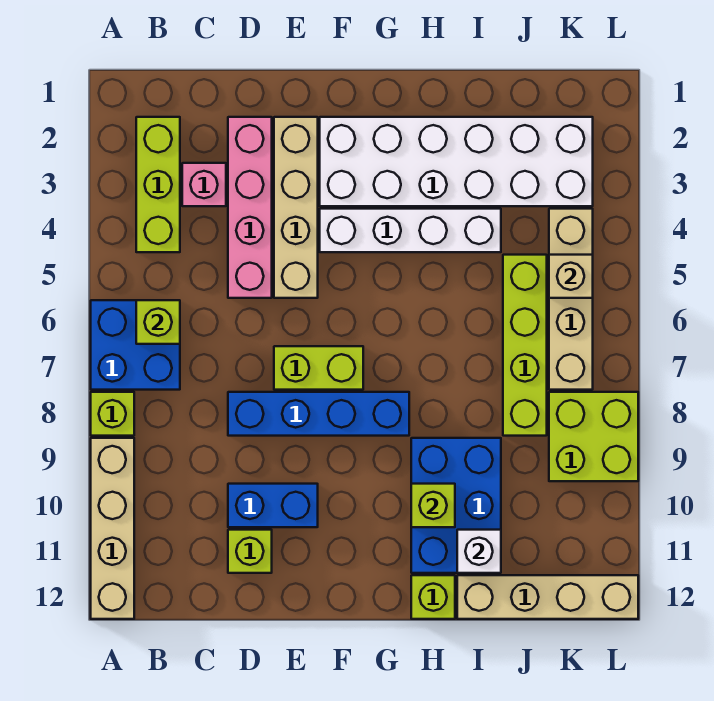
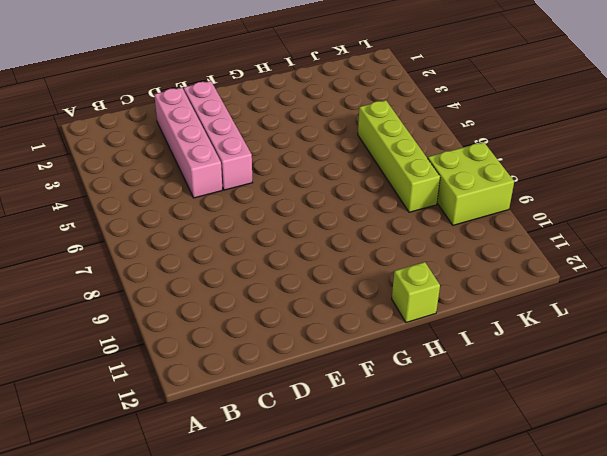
pink 1x4 brick [184,81,252,190] -> tan 1x4 brick [274,117,318,298]
none -> blue 2x2 brick [91,300,180,390]
none -> lime 1x1 brick [91,392,134,436]
none -> tan 1x4 brick [91,438,134,619]

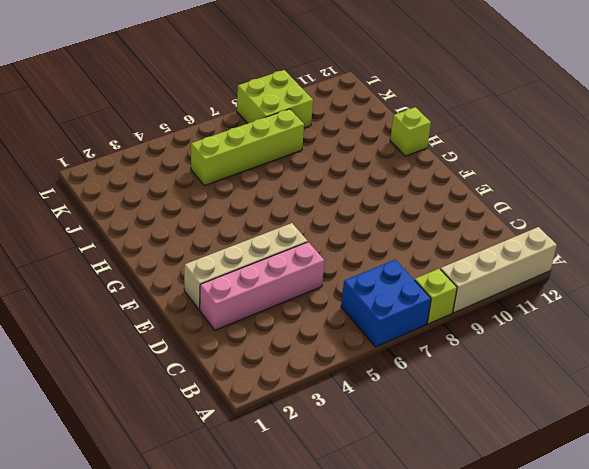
none -> lime 1x3 brick [136,117,180,252]
none -> pink 1x1 brick [182,163,226,206]
none -> blue 1x4 brick [228,392,409,436]

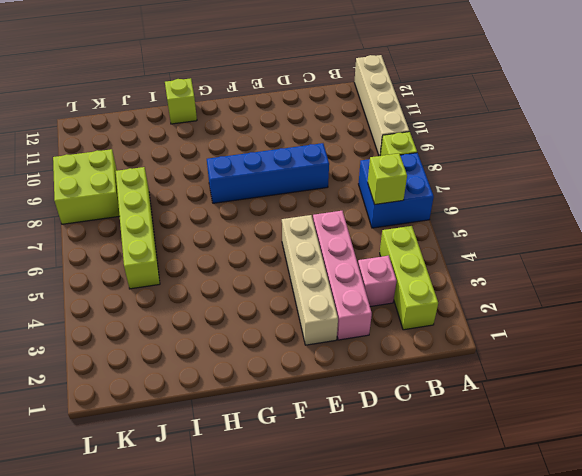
none -> blue 1x2 brick [228,484,318,527]
none -> lime 1x1 brick [228,530,272,573]
none -> lime 1x2 brick [274,346,363,390]

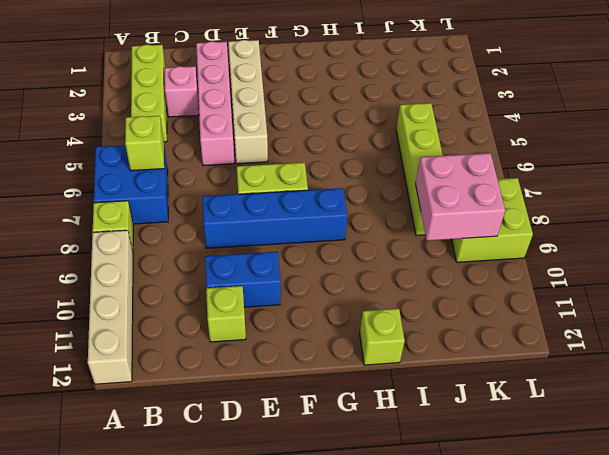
pink 2x2 brick [416,153,505,241] -> none
none -> white 2x6 brick [320,117,593,206]
none -> white 1x4 brick [320,209,501,252]
none -> blue 2x3 brick [411,438,501,573]

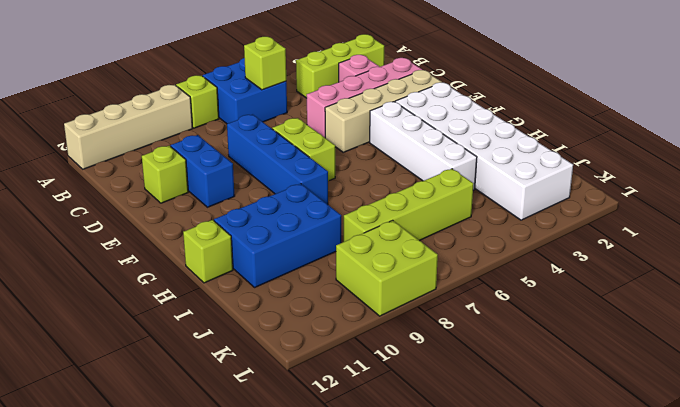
none -> tan 1x4 brick [457,575,638,619]
none -> tan 1x4 brick [549,209,593,390]
none -> lime 1x1 brick [411,484,455,527]

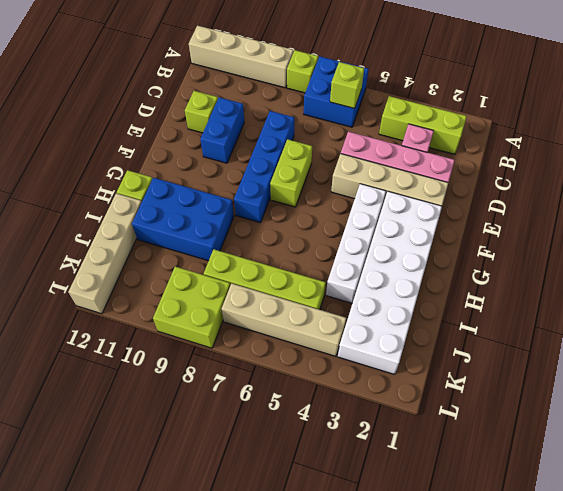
none -> lime 1x1 brick [411,484,455,527]
none -> white 1x1 brick [457,530,501,573]
none -> tan 1x1 brick [549,255,593,298]

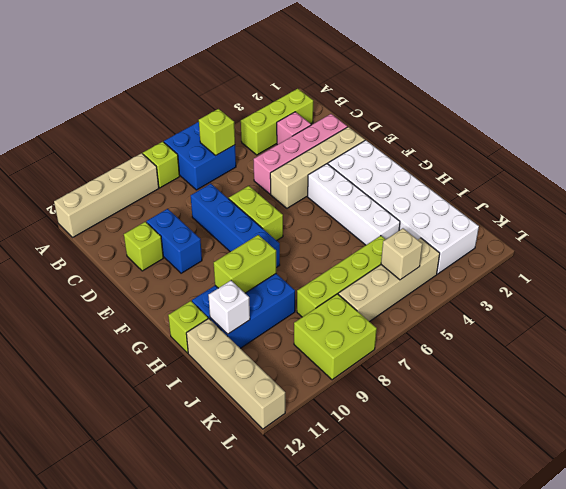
lime 1x2 brick [214,235,276,293] -> lime 1x1 brick [411,484,455,527]

